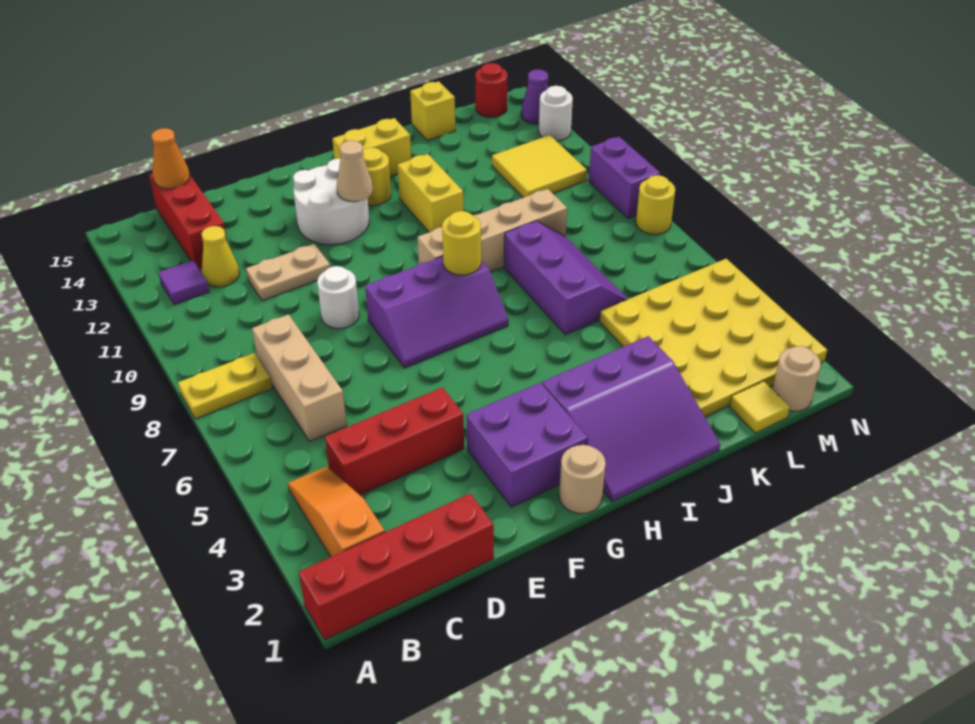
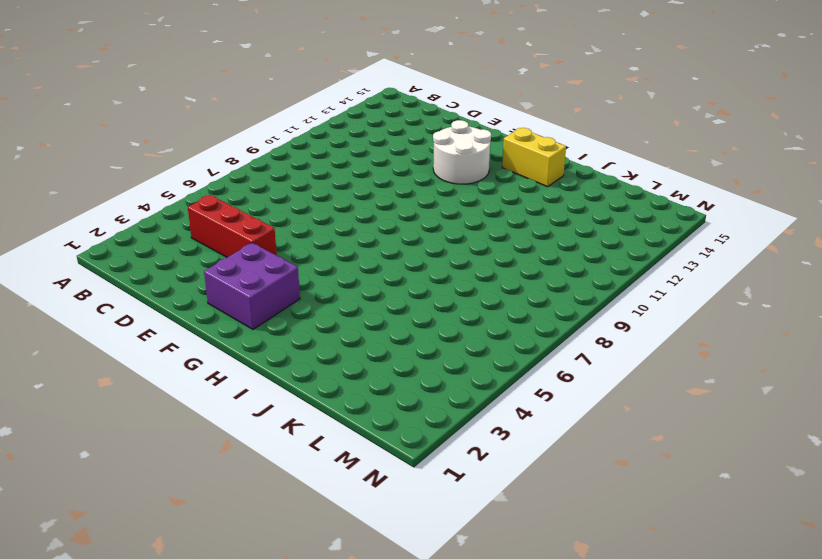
none -> red 1x4 brick [299,493,494,640]
none -> yellow 1x2 plate [178,353,272,419]
none -> orange 1x3 slope [288,466,385,557]
none -> purple 1x1 tile [158,260,209,305]

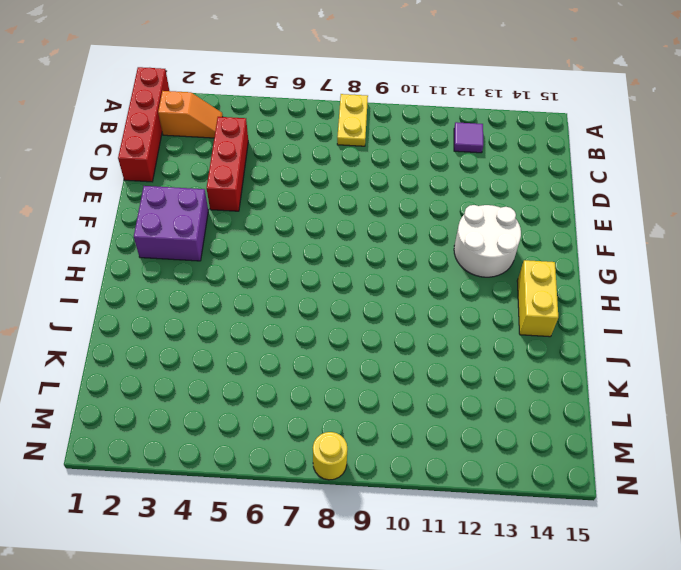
orange 1x2 slope [158,91,223,138] -> orange 1x3 slope [288,466,385,557]
none -> tan 1x3 brick [252,314,347,441]
none -> yellow 1x1 cone [201,226,239,287]
none -> red 1x3 brick [149,173,227,269]
none -> tan 1x2 plate [246,244,330,301]

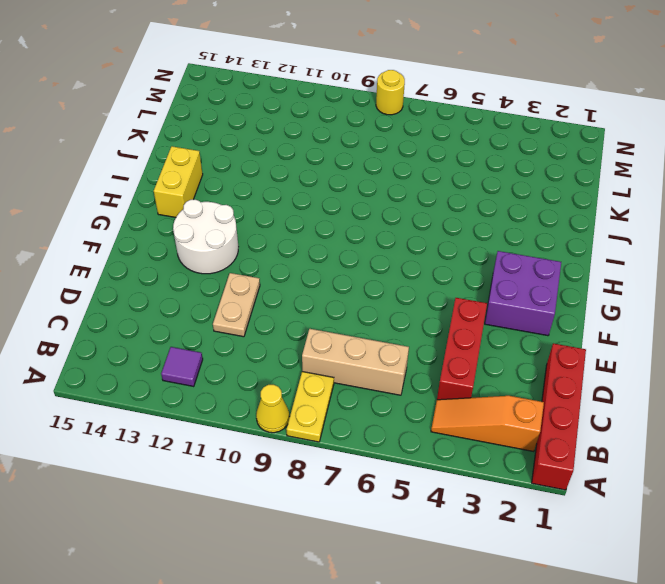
yellow 1x1 cone [256,385,289,433] -> yellow 1x1 cone moved to [201,226,239,287]
none -> red 1x3 brick [149,173,227,269]
none -> white 1x1 round brick [317,266,359,329]
none -> purple 2x3 slope [365,256,509,368]
none -> tan 1x1 round brick [559,445,606,514]

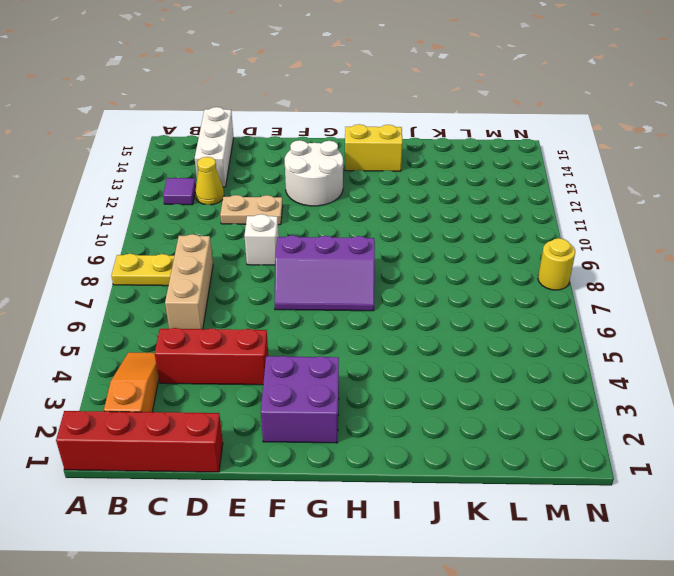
white 1x3 brick [195,107,234,187] -> red 1x3 brick [149,173,227,269]
white 1x1 brick [244,214,279,265] -> white 1x1 round brick [317,266,359,329]
none -> tan 1x1 round brick [559,445,606,514]
none -> purple 3x3 slope [542,336,720,502]
none -> tan 1x4 brick [417,189,567,272]
none -> yellow 1x1 round brick [363,147,391,205]

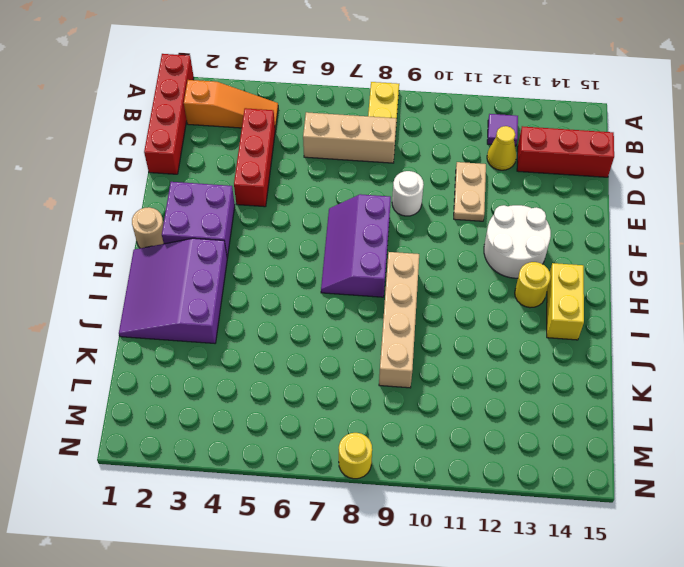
none -> yellow 1x2 brick [398,154,464,232]
none -> purple 2x3 slope [504,221,627,335]
none -> yellow 4x4 plate [600,259,827,417]
none -> yellow 1x1 brick [410,81,455,140]

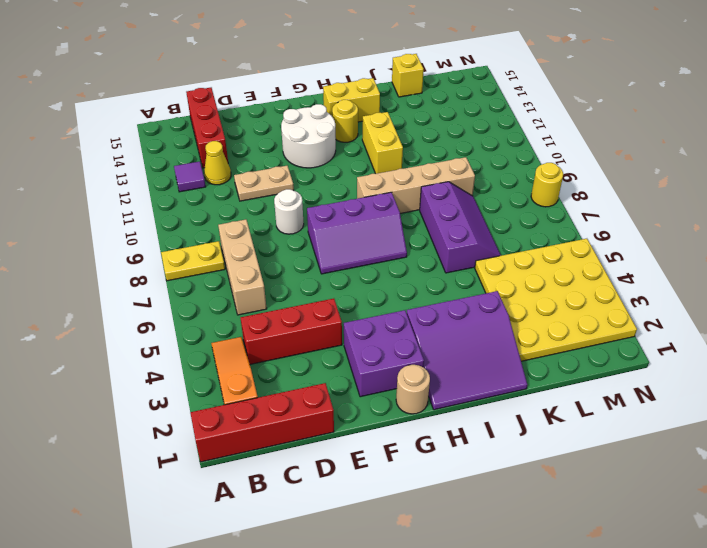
none -> yellow 1x1 tile [730,381,790,433]
none -> yellow 2x2 tile [492,135,587,198]
none -> tan 1x1 round brick [772,346,821,411]
none -> red 1x1 round brick [476,63,507,117]

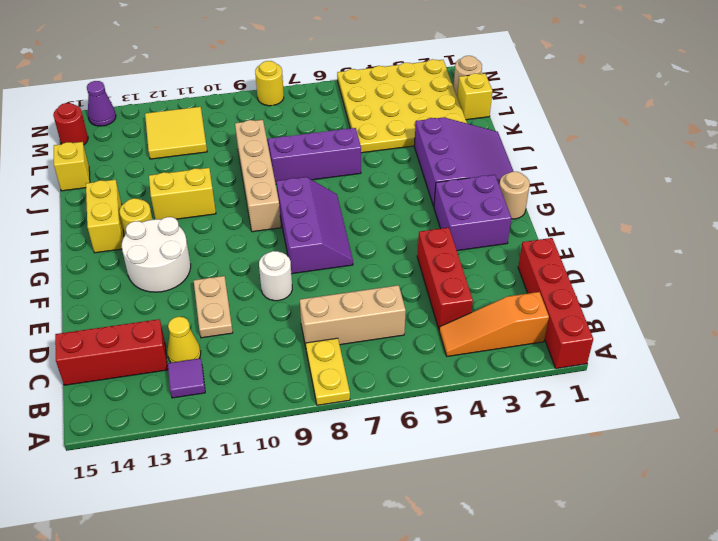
yellow 1x1 brick [457,73,492,120] -> yellow 1x1 tile [730,381,790,433]
none -> purple 1x2 brick [589,137,660,218]
none -> white 1x1 round brick [539,86,573,141]
none -> orange 1x1 cone [151,128,190,189]
none -> tan 1x1 cone [337,141,373,202]

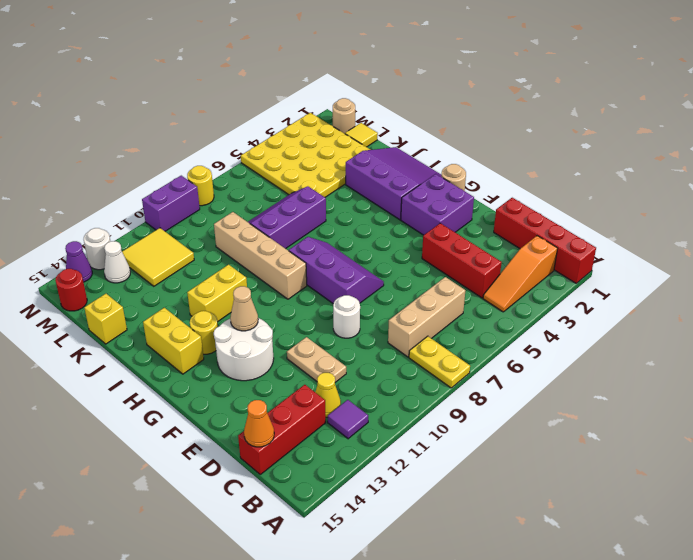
white 1x1 cone [104,241,130,283] -> none
none -> yellow 1x1 round brick [442,211,481,275]

